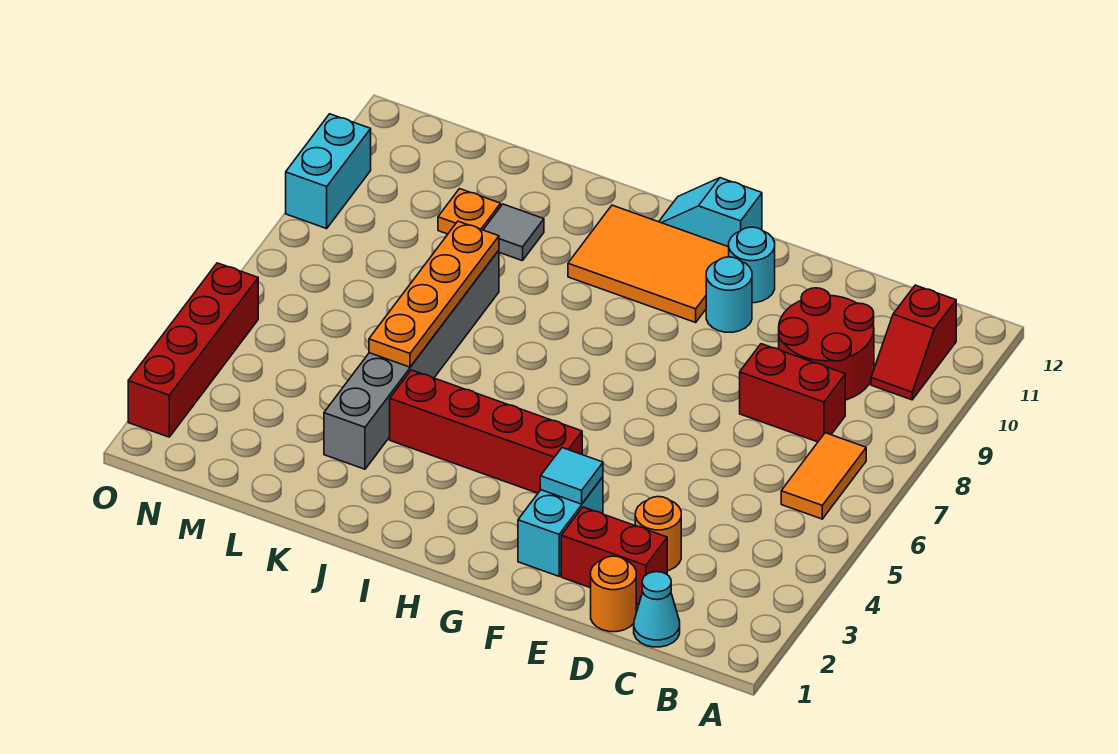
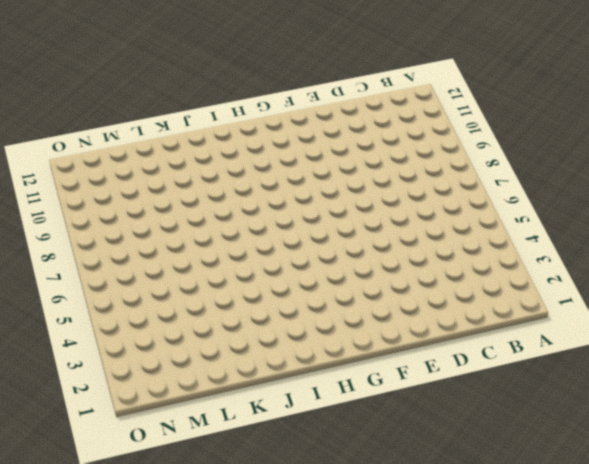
none -> orange 1x2 tile [781,433,866,519]
none -> red 1x2 slope [871,285,956,400]
none -> cyan 1x1 cone [634,572,680,647]

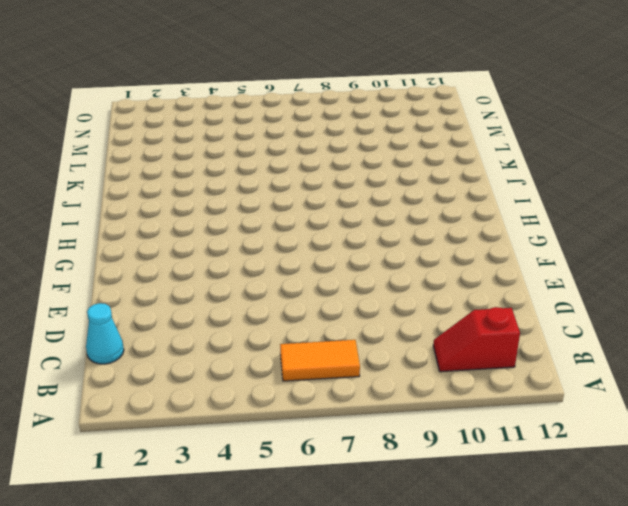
none -> red 1x2 brick [740,344,845,442]
none -> red 2x2 round brick [779,288,874,400]
none -> orange 1x1 round brick [591,556,636,632]

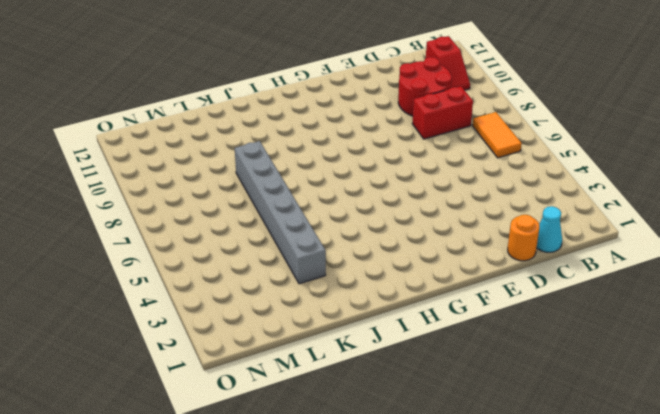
none -> red 1x2 brick [561,507,667,605]
none -> orange 1x1 round brick [635,497,681,571]
none -> cyan 1x2 brick [518,477,603,576]

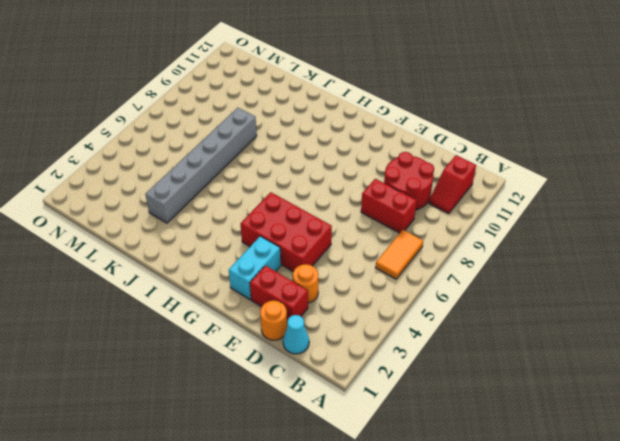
red 2x3 brick [240,192,332,271] -> red 1x4 brick [390,370,582,493]
none -> cyan 1x1 round brick [706,257,752,332]
none -> cyan 1x1 round brick [729,227,775,303]
none -> orange 2x3 tile [568,205,729,322]

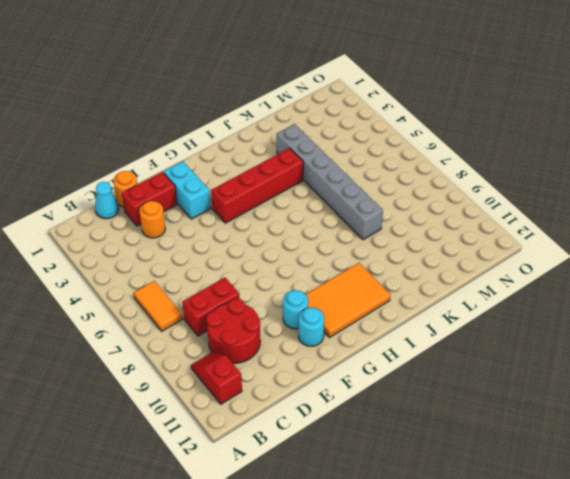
none -> cyan 1x2 slope [659,178,762,247]
none -> grey 1x1 tile [483,204,544,261]
none -> orange 1x1 plate [438,189,501,234]

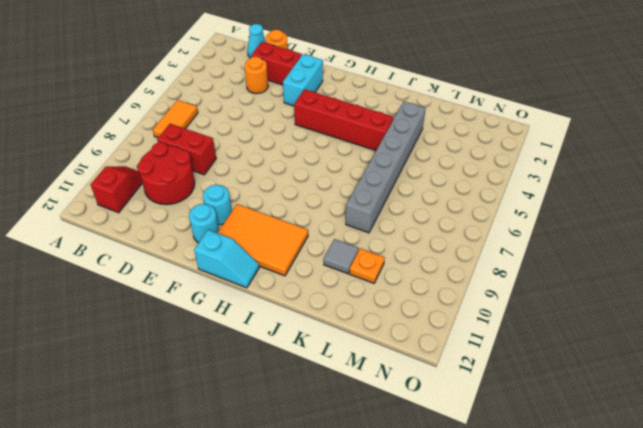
none -> red 1x4 brick [128,263,258,437]
none -> cyan 1x2 brick [286,114,371,229]
none -> cyan 1x1 tile [540,448,603,504]

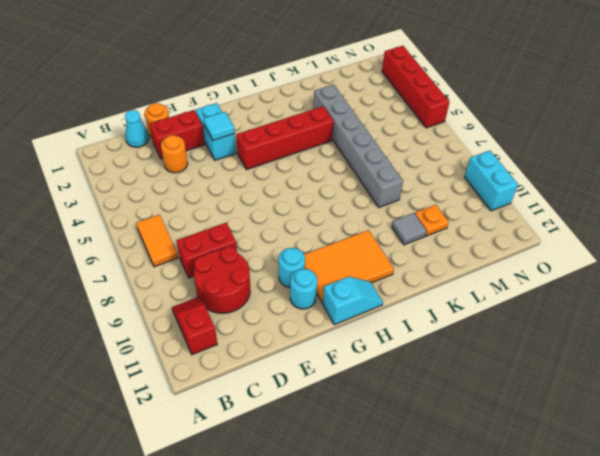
none -> orange 1x4 plate [369,221,499,367]

